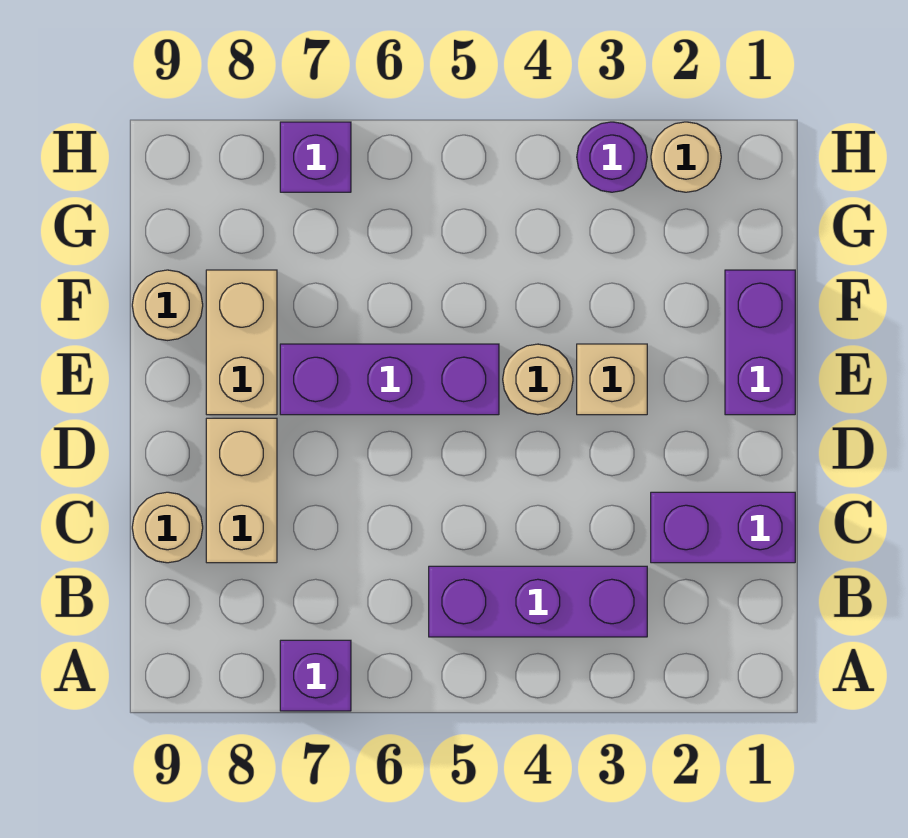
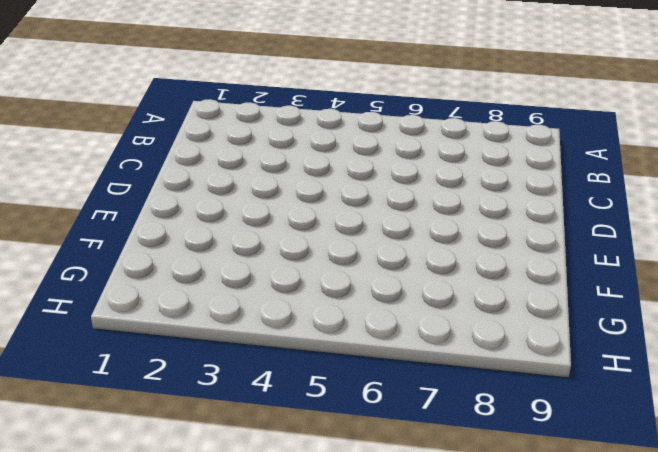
none -> purple 1x1 brick [280,640,351,711]
none -> purple 1x3 brick [429,566,647,637]
none -> purple 1x2 brick [651,492,795,563]

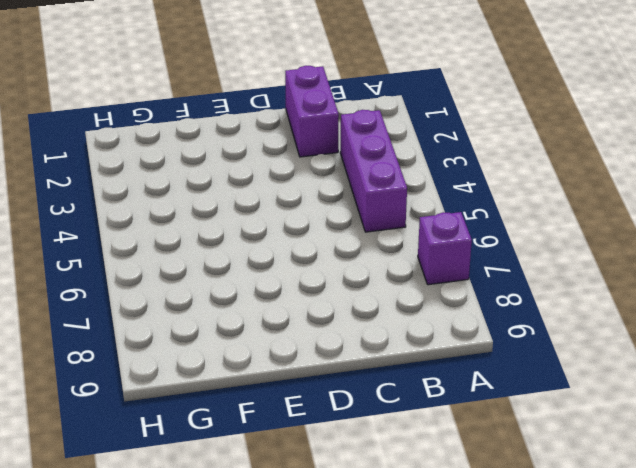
none -> tan 1x2 brick [206,418,277,563]
none -> tan 1x1 round brick [132,492,203,563]
none -> purple 1x2 brick [725,270,795,415]

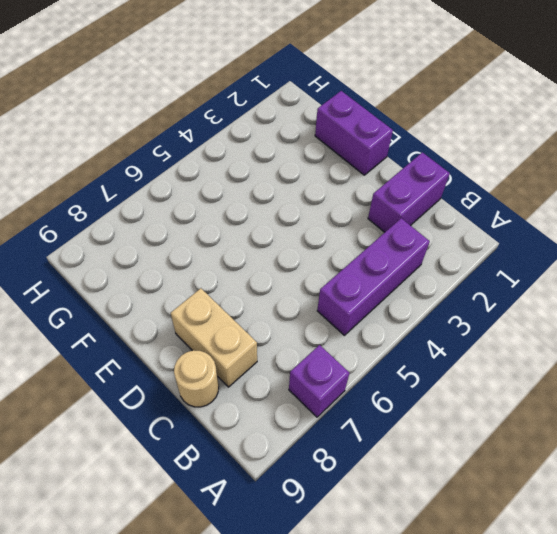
none -> tan 1x1 brick [577,344,647,415]
none -> tan 1x1 round brick [503,344,573,415]
none -> purple 1x3 brick [280,344,499,415]

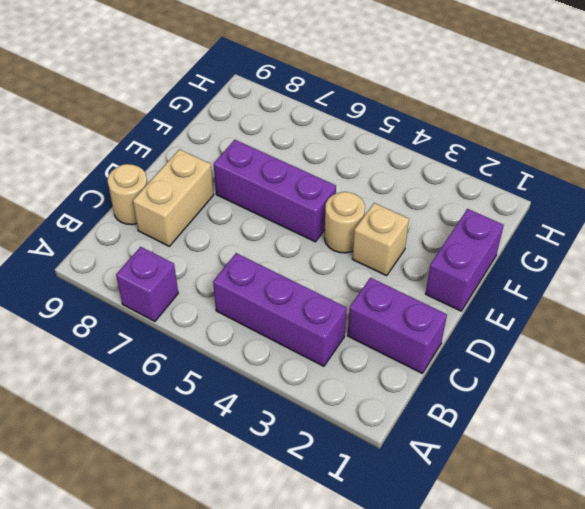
none -> tan 1x2 brick [206,270,277,415]
none -> tan 1x1 round brick [132,270,203,340]
none -> tan 1x1 round brick [651,122,721,192]

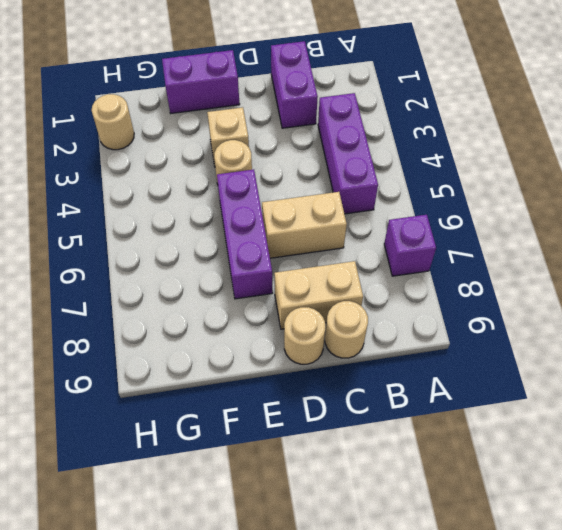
tan 1x2 brick [262,192,347,258] -> tan 1x2 brick moved to [206,270,277,415]
tan 1x1 round brick [284,307,325,364] -> tan 1x1 round brick moved to [132,270,203,340]
none -> purple 1x1 round brick [577,122,647,192]
none -> purple 1x1 brick [280,122,351,192]

